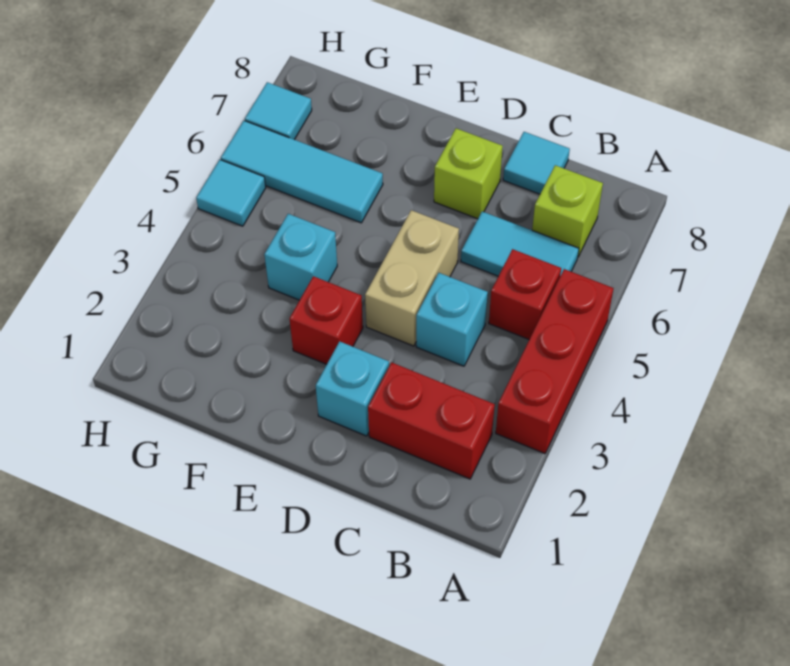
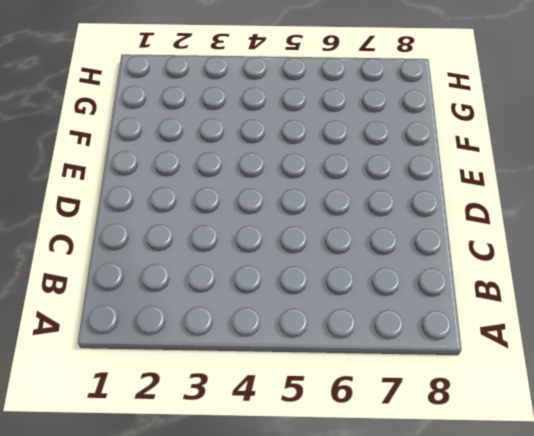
none -> red 1x3 brick [496,269,614,454]
none -> red 1x2 brick [368,362,495,479]
none -> red 1x1 brick [489,249,561,339]

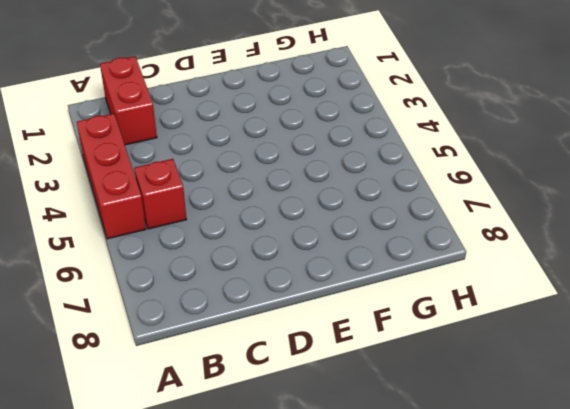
red 1x2 brick [100,57,157,145] -> red 1x2 brick turned to [368,362,495,479]
none -> cyan 1x2 tile [461,211,579,276]
none -> lime 1x1 brick [532,165,603,257]
none -> cyan 1x1 brick [416,273,488,366]

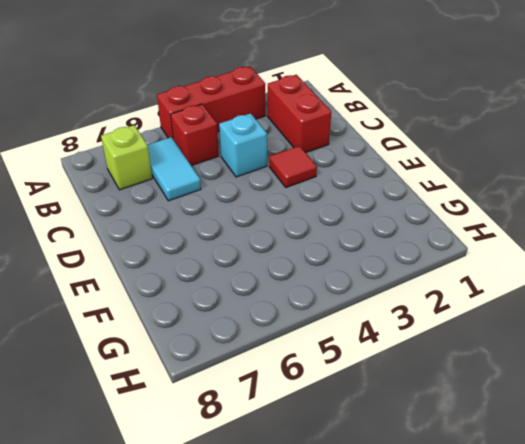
red 1x1 tile [269,146,317,187] -> none
none -> cyan 1x1 tile [503,132,570,194]
none -> cyan 1x1 brick [316,341,389,436]
none -> tan 1x2 brick [365,210,459,346]

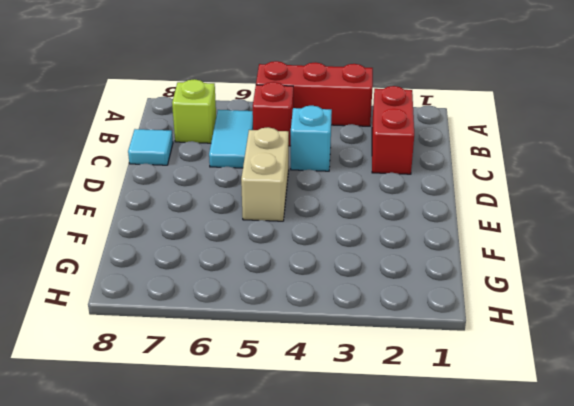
tan 1x2 brick [241,127,289,221] -> tan 1x2 brick turned to [365,210,459,346]
none -> cyan 1x1 brick [316,341,389,436]
none -> lime 1x1 brick [434,128,503,219]
none -> red 1x1 brick [290,276,363,364]

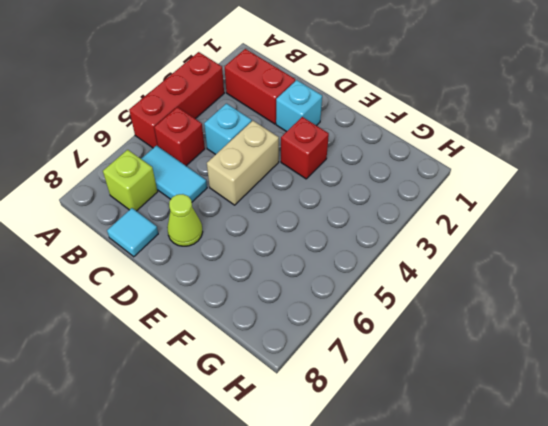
lime 1x1 cone [167,194,203,246] -> lime 1x1 brick [434,128,503,219]
none -> cyan 1x1 brick [264,214,337,300]
none -> cyan 1x3 tile [221,121,383,223]
none -> cyan 1x1 tile [196,160,266,226]

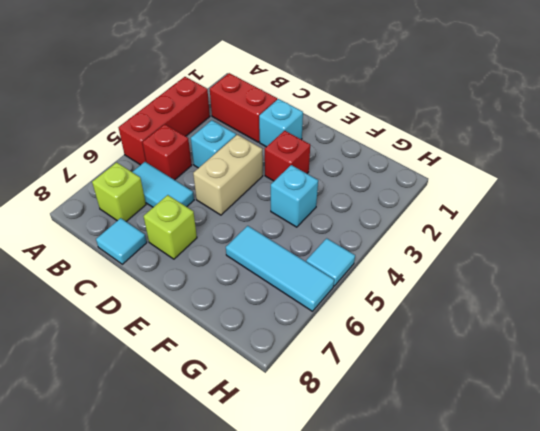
none -> cyan 1x1 tile [245,82,312,140]

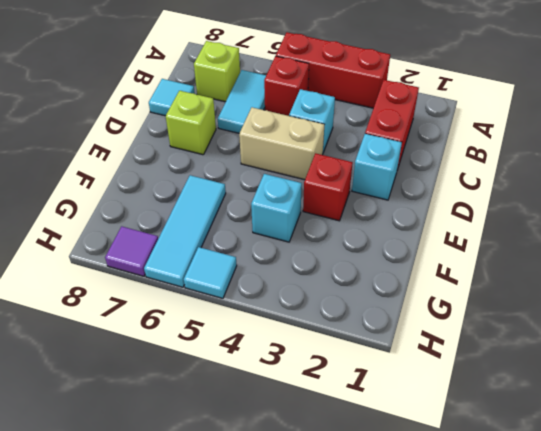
purple 1x1 tile [105,226,158,276] -> cyan 1x1 tile [245,82,312,140]

